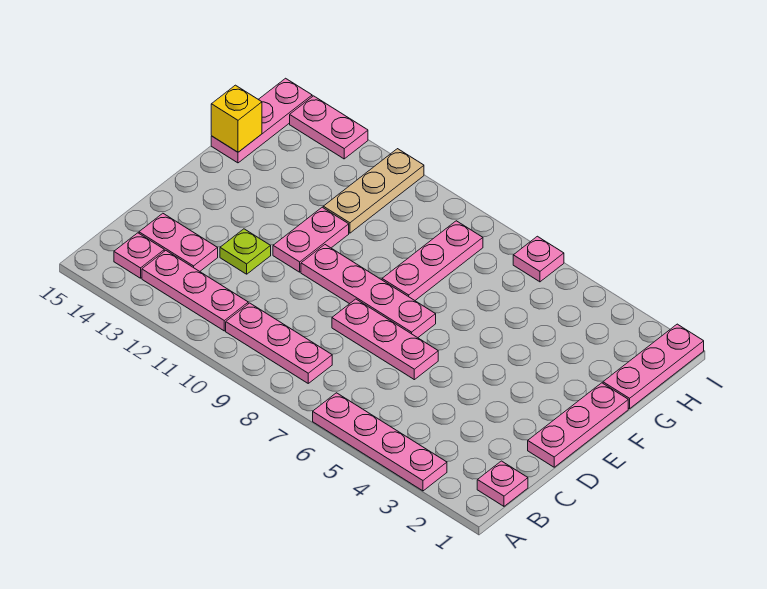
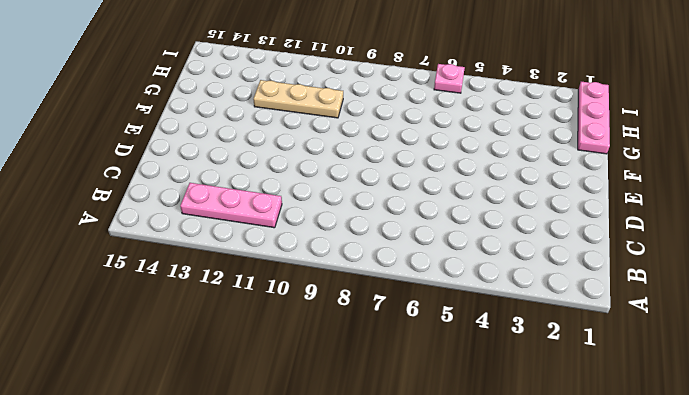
tan 1x3 plate [253,80,343,118] -> tan 1x3 plate turned to [323,149,424,233]
none -> pink 1x4 plate [313,393,447,491]
none -> pink 1x1 plate [477,461,528,506]
none -> pink 1x3 plate [226,303,332,383]

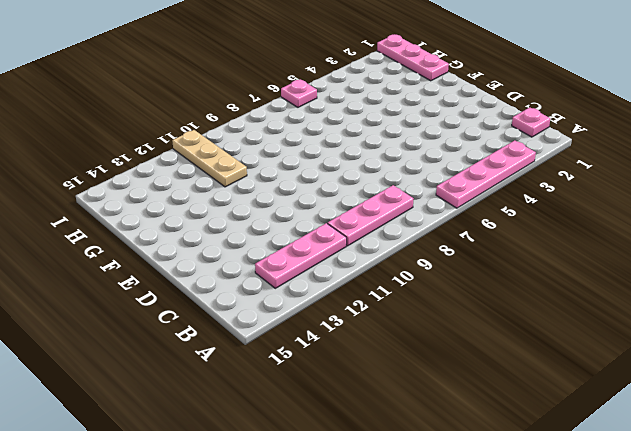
none -> pink 1x1 plate [114,233,164,278]
none -> pink 1x2 plate [139,213,218,271]
none -> pink 1x3 plate [528,383,628,467]

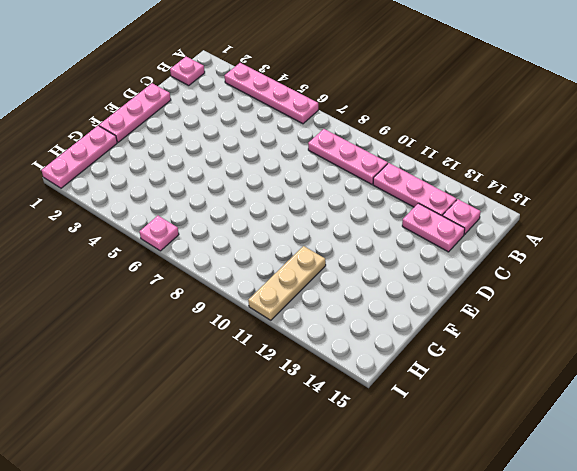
none -> pink 1x3 plate [332,299,438,380]
none -> lime 1x1 plate [220,229,271,274]
none -> pink 1x4 plate [301,245,436,338]

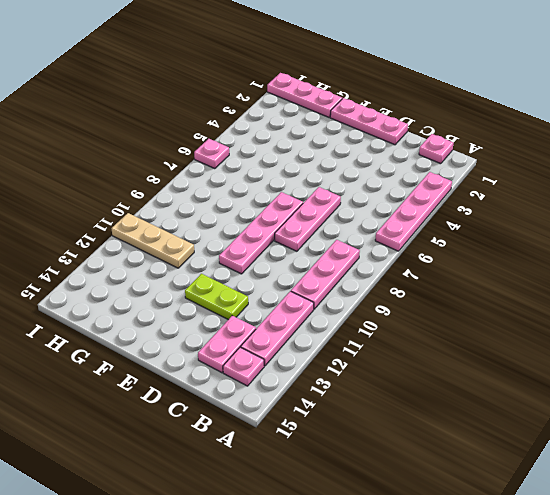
lime 1x2 plate [185,274,248,320] -> lime 1x1 plate [220,229,271,274]
none -> pink 1x2 plate [273,207,349,272]
none -> pink 1x3 plate [382,221,483,300]
none -> pink 1x3 plate [211,78,312,163]

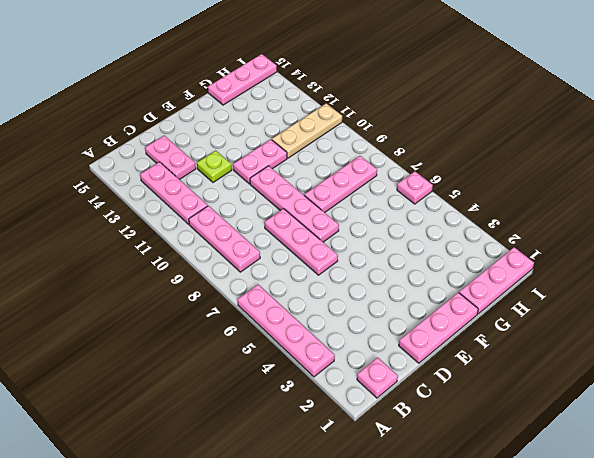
none -> pink 1x1 plate [114,233,164,278]
none -> pink 1x2 plate [290,96,368,159]
none -> yellow 1x1 brick [211,85,262,152]

